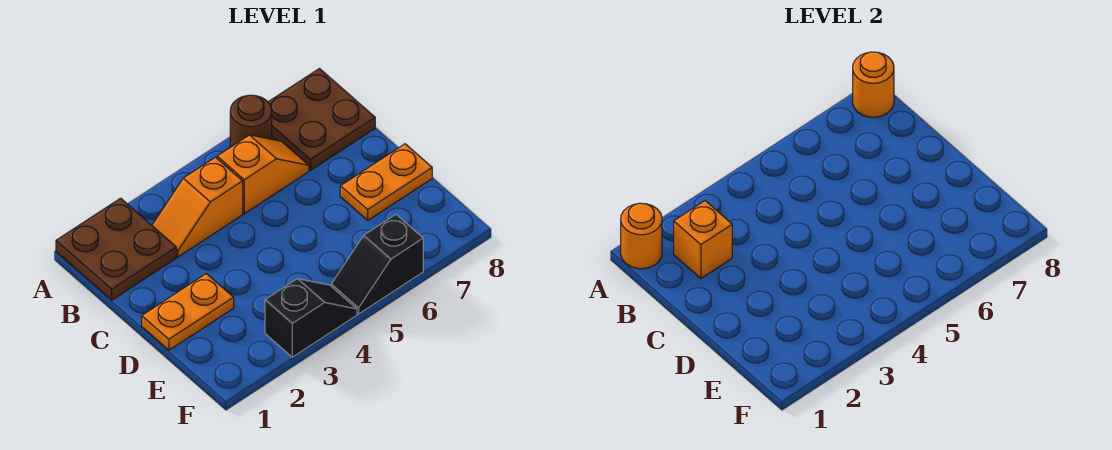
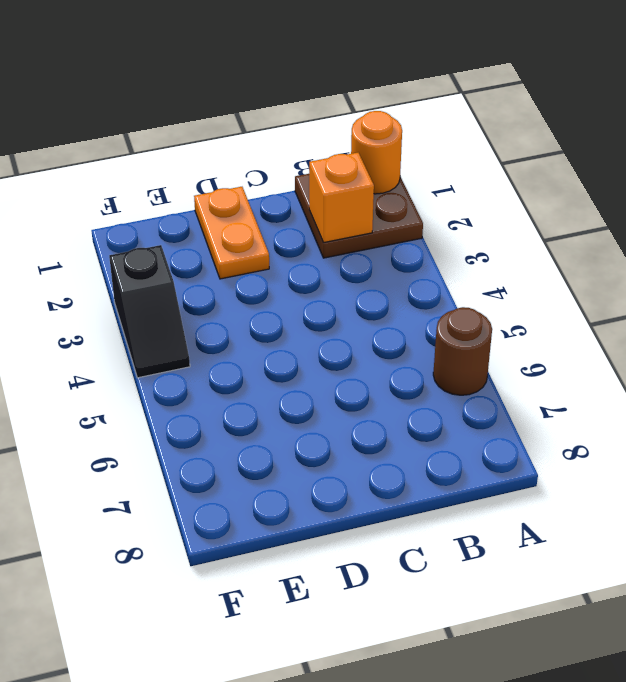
none -> brown 2x2 plate [268,69,375,170]
none -> orange 1x2 slope [152,157,243,257]
none -> orange 1x2 slope [217,135,309,214]

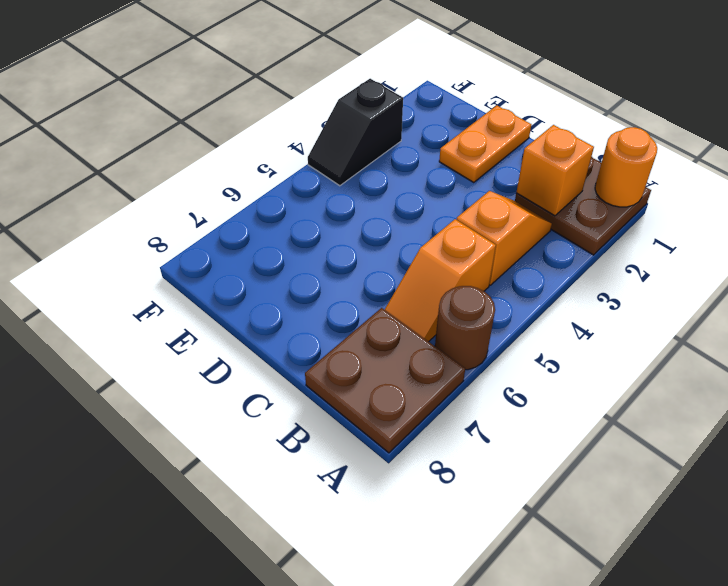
none -> orange 1x2 plate [340,144,432,220]
none -> black 1x2 slope [331,215,423,314]
none -> orange 1x1 round brick [853,52,894,117]

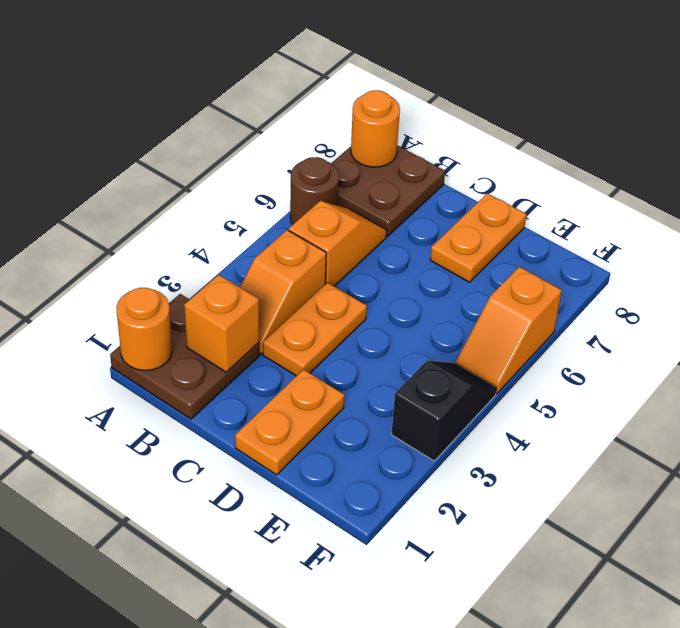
orange 1x2 plate [263,283,367,376] -> none
orange 1x2 slope [456,267,562,393] -> black 1x2 slope [331,215,423,314]

